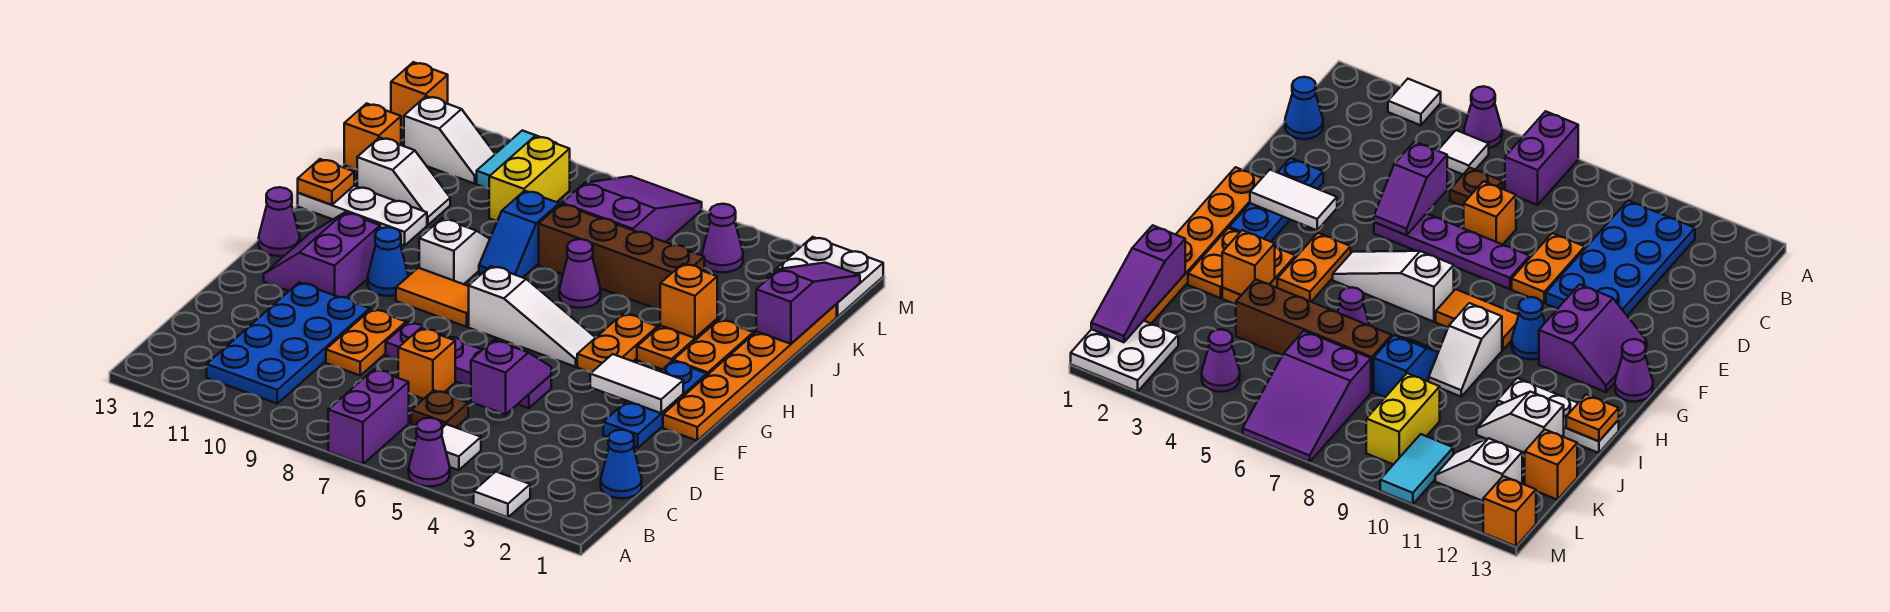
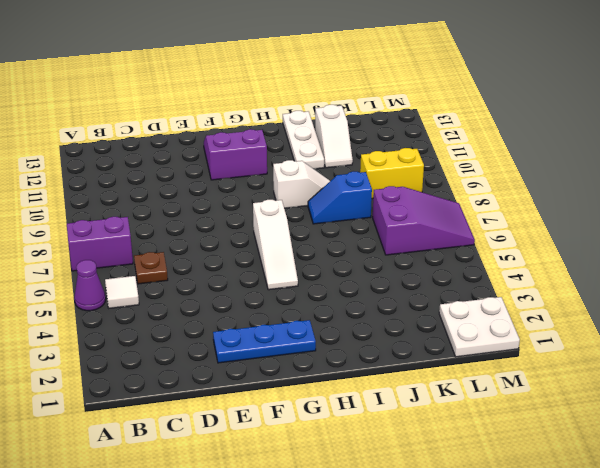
none -> white 1x1 tile [474,472,530,517]
none -> blue 2x4 plate [207,283,370,403]
none -> blue 1x1 cone [601,430,642,498]
none -> orange 1x1 brick [398,328,455,399]

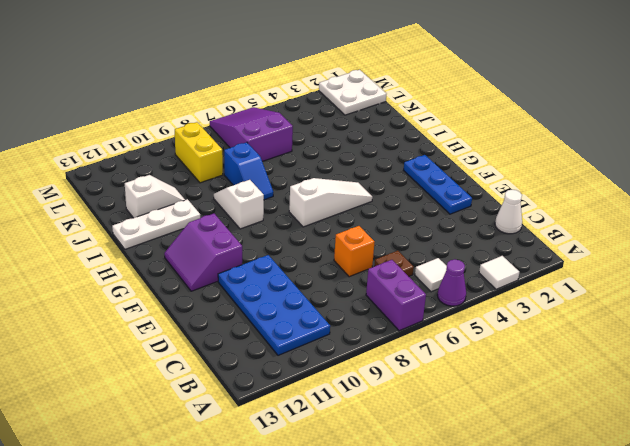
white 1x1 cone [495,190,522,234] -> blue 1x1 cone [601,430,642,498]
none -> orange 1x2 plate [326,309,406,375]
none -> purple 1x4 plate [386,323,551,408]
none -> orange 1x6 plate [663,304,837,441]
none -> orange 1x2 plate [577,314,658,373]

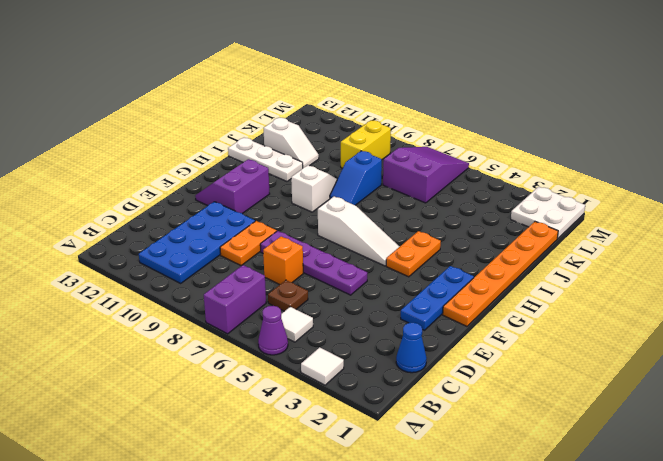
none -> orange 1x2 tile [396,268,469,327]
none -> blue 1x1 cone [368,227,408,296]
none -> purple 1x1 cone [259,187,300,256]
none -> orange 1x2 plate [673,320,754,375]

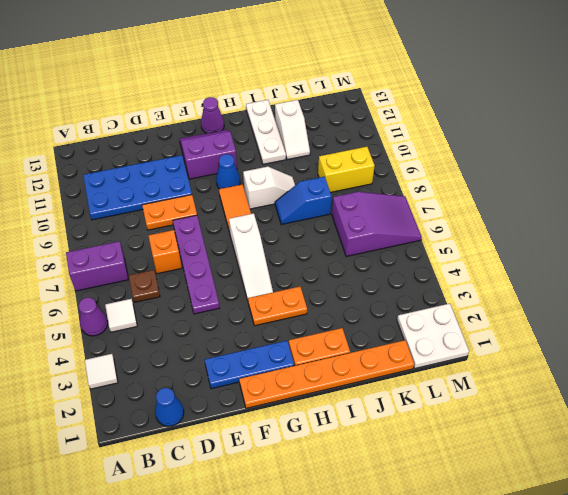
none -> orange 1x2 plate [637,319,717,369]
none -> purple 1x1 cone [559,239,600,308]
none -> brown 1x4 brick [539,204,704,309]
none -> orange 1x1 brick [344,103,401,169]

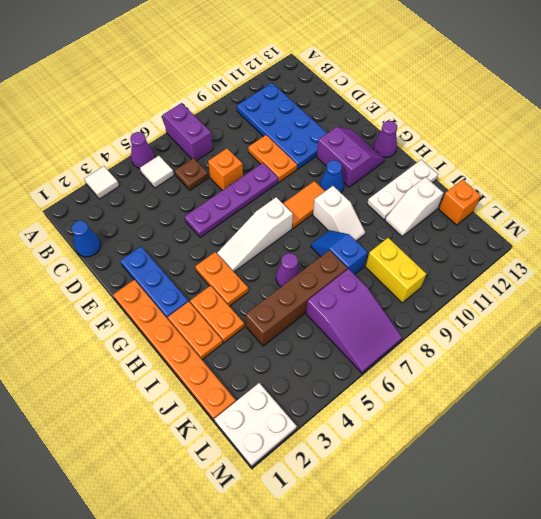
none -> purple 1x1 cone [702,204,743,272]
none -> cyan 1x2 tile [477,130,557,188]
none -> white 1x2 slope [404,96,495,184]
none -> orange 1x1 brick [391,62,448,128]

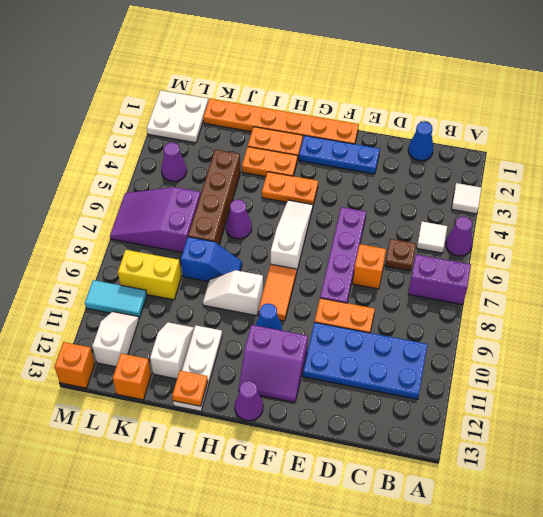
none -> purple 1x2 slope [471,340,551,415]
none -> white 1x2 tile [590,354,683,413]
none -> orange 1x1 brick [660,264,717,338]
none -> purple 1x3 slope [756,263,860,344]

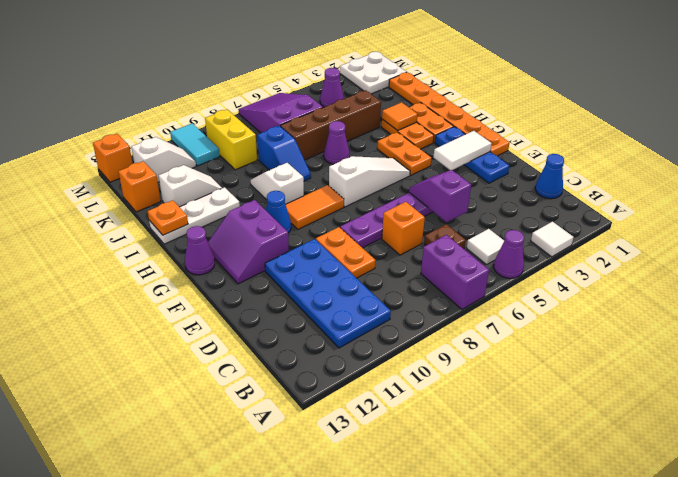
orange 1x1 tile [382,102,418,131] -> orange 1x1 brick [660,264,717,338]
none -> purple 1x3 slope [756,263,860,344]

